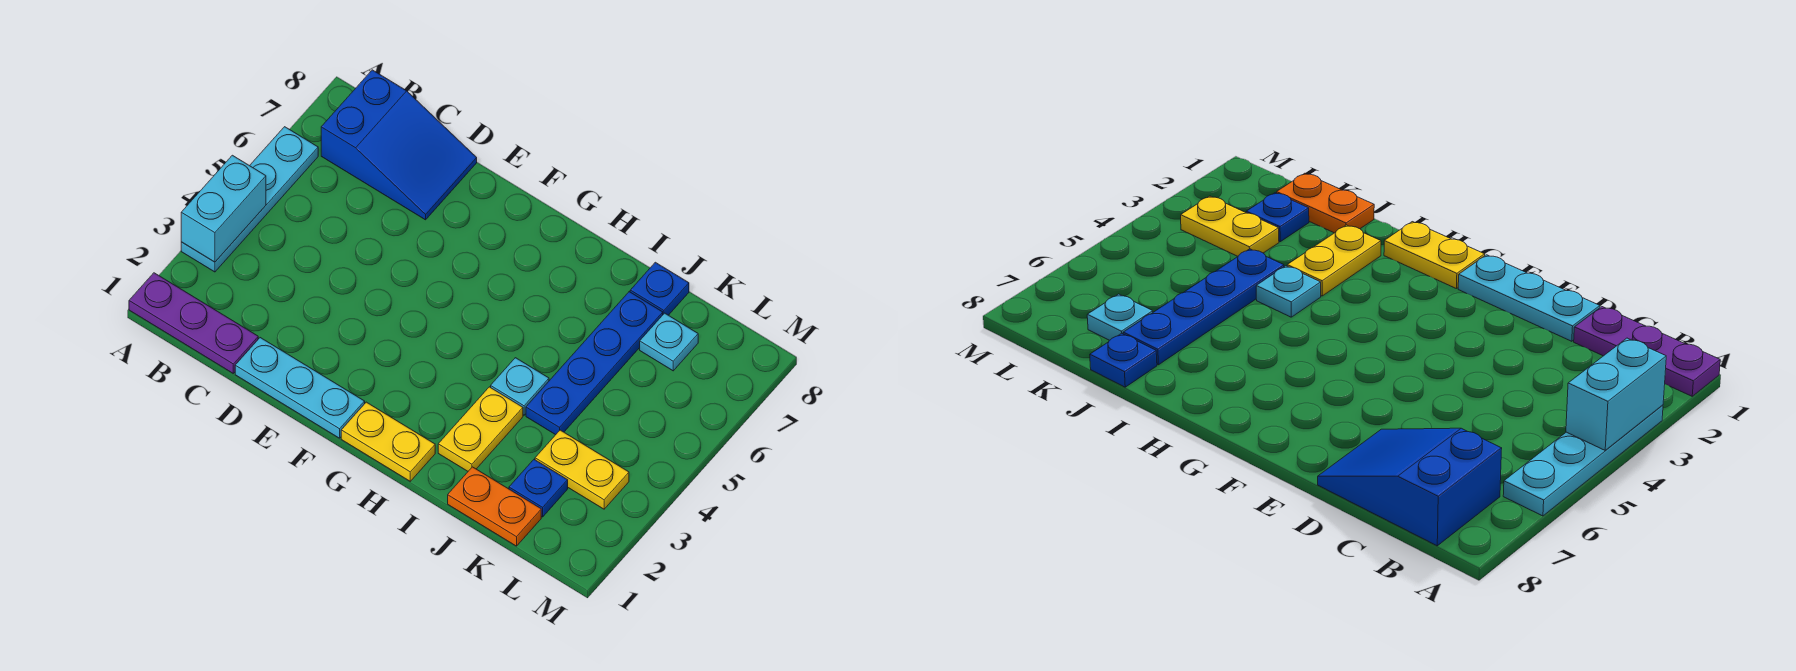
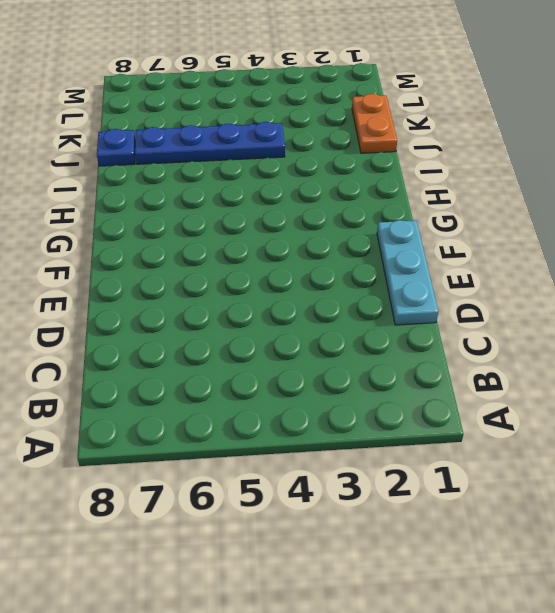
none -> purple 1x3 plate [129,273,258,373]
none -> cyan 1x4 plate [181,127,318,272]
none -> blue 2x3 slope [321,70,477,220]

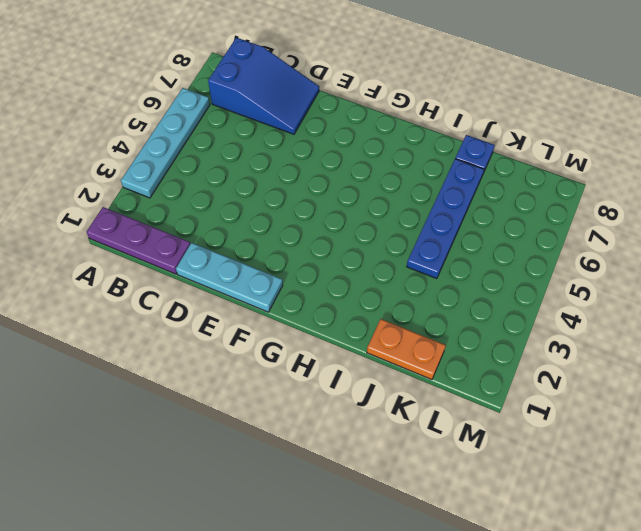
none -> yellow 1x2 plate [341,402,435,481]
none -> yellow 1x2 plate [438,387,523,471]
none -> cyan 1x1 plate [491,358,549,415]

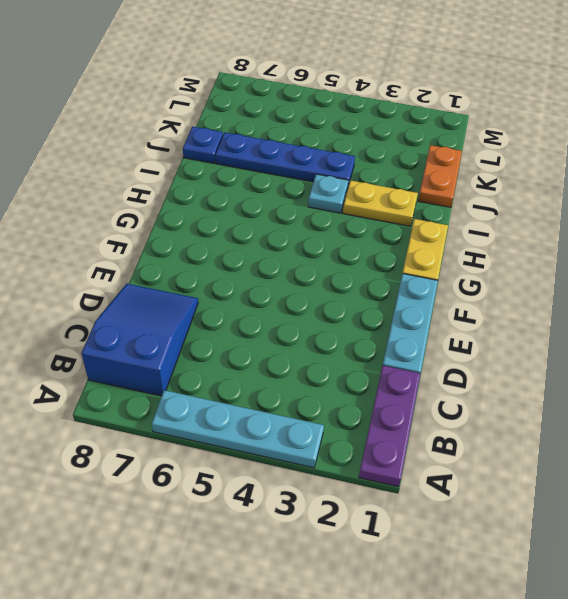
none -> blue 1x1 plate [509,460,568,517]
none -> yellow 1x2 plate [535,430,629,509]
none -> cyan 1x1 plate [640,313,698,371]

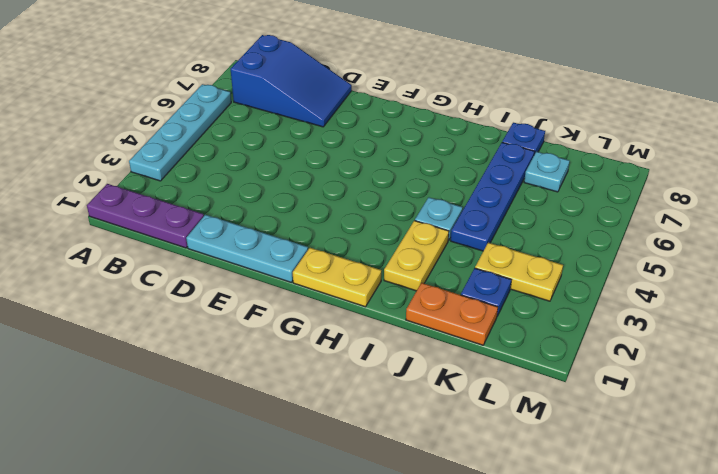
none -> cyan 1x2 brick [181,155,266,262]

